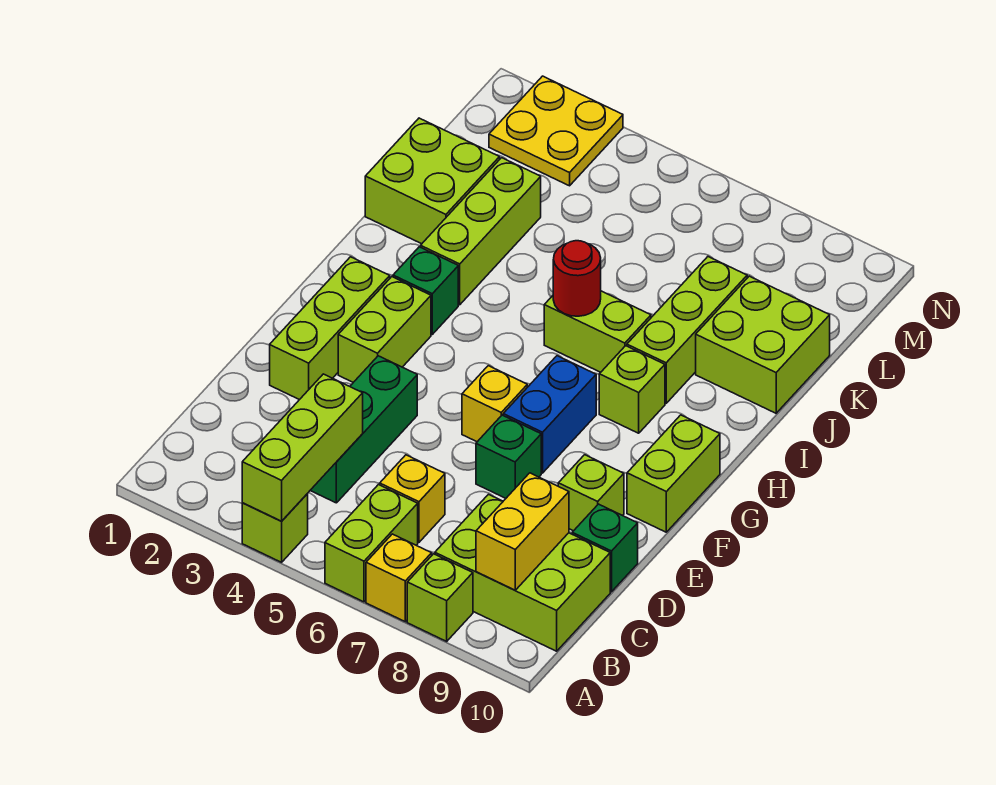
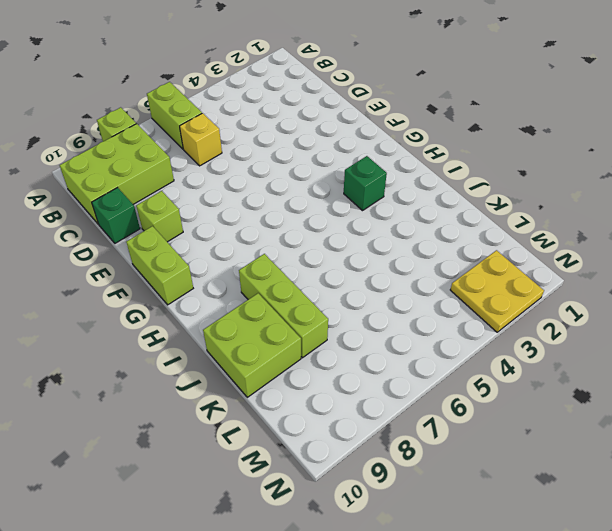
none -> lime 1x1 brick [242,494,308,562]
none -> yellow 1x1 brick [366,534,432,622]
none -> green 1x3 brick [310,356,417,503]

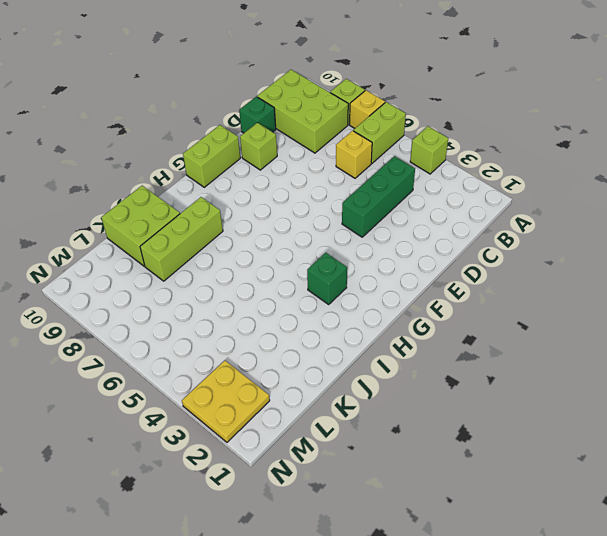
none -> lime 1x3 brick [270,257,390,400]
none -> green 1x1 brick [476,415,541,498]
none -> lime 1x2 brick [338,277,431,382]

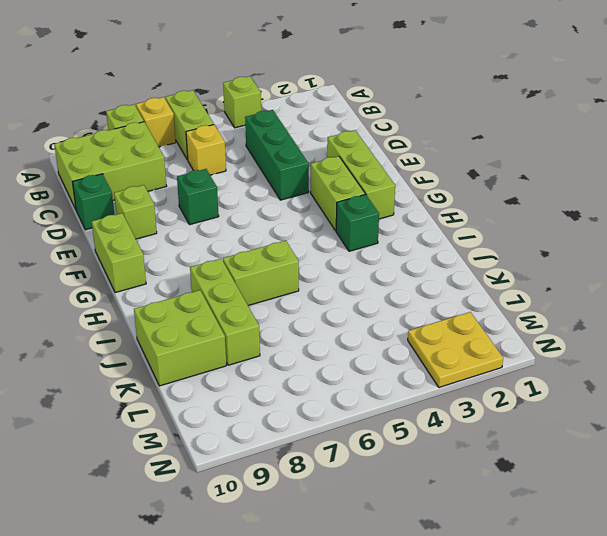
none -> yellow 1x1 brick [462,366,527,442]
none -> blue 1x2 brick [503,356,596,473]
none -> lime 1x1 brick [599,346,665,433]

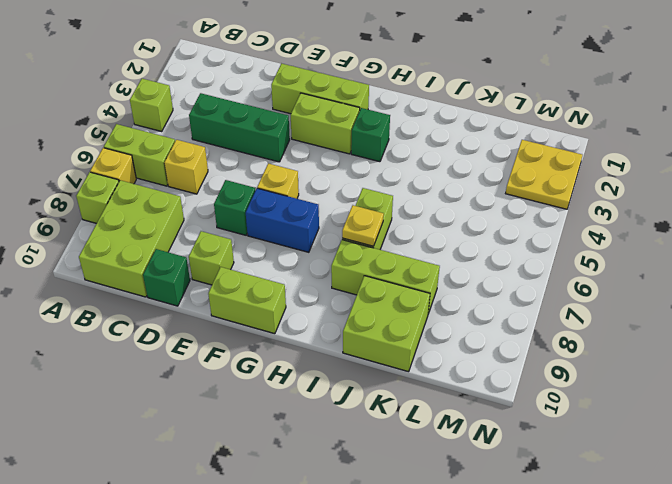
yellow 1x1 plate [342,205,384,246] -> none
none -> lime 1x1 brick [599,346,665,433]
none -> lime 1x3 brick [421,158,541,305]
none -> lime 2x2 brick [365,118,500,244]

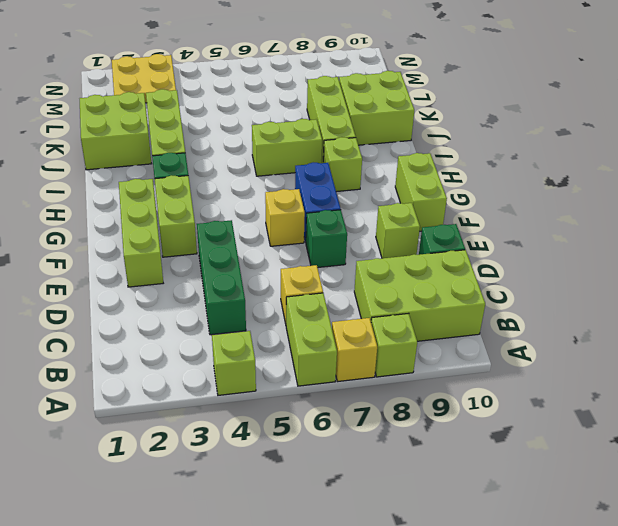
none -> lime 1x3 brick [242,374,363,521]
none -> yellow 1x2 brick [476,473,569,590]
none -> red 1x1 round brick [553,241,601,316]

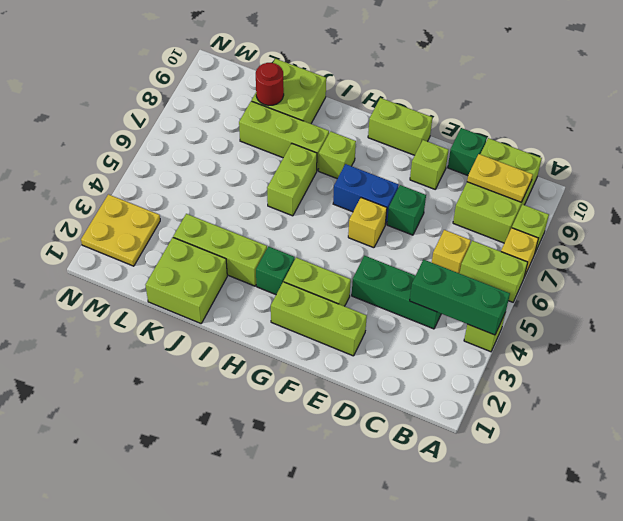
green 1x3 brick [410,260,510,335] -> lime 1x3 brick [242,374,363,521]
yellow 1x2 plate [467,154,533,202] -> yellow 1x2 brick [476,473,569,590]
red 1x1 round brick [256,63,284,106] -> red 1x1 round brick moved to [553,241,601,316]

